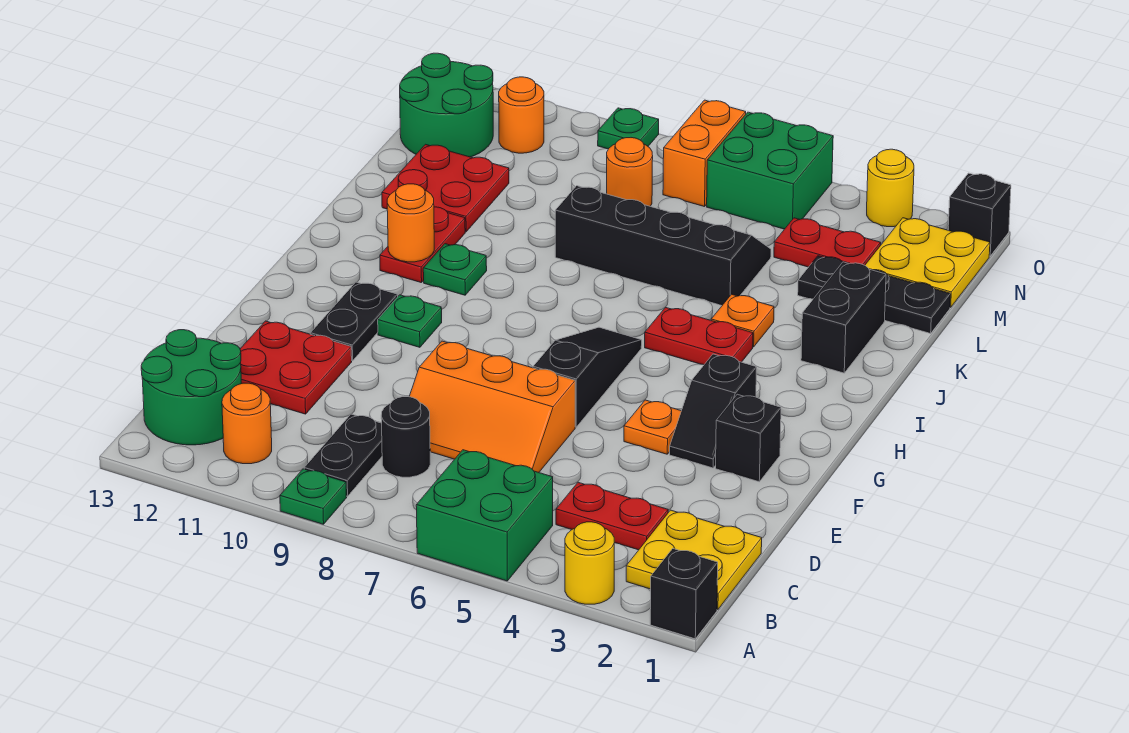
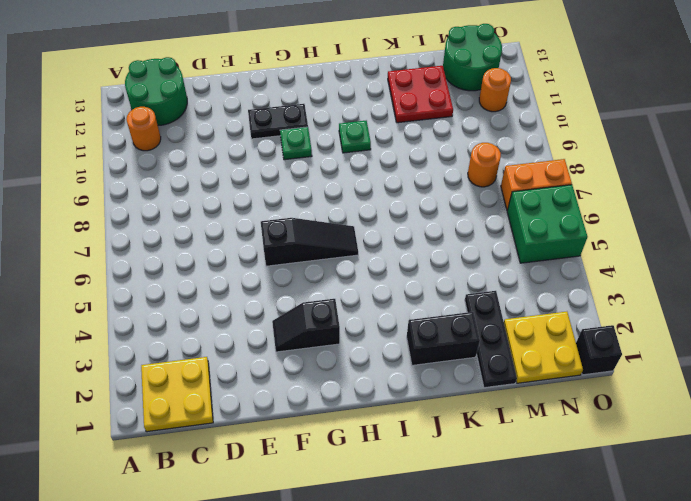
none -> black 1x1 brick [650,549,718,639]
none -> yellow 1x1 round brick [565,522,614,604]
none -> green 2x2 brick [416,450,553,581]
none -> green 1x1 plate [280,469,347,524]

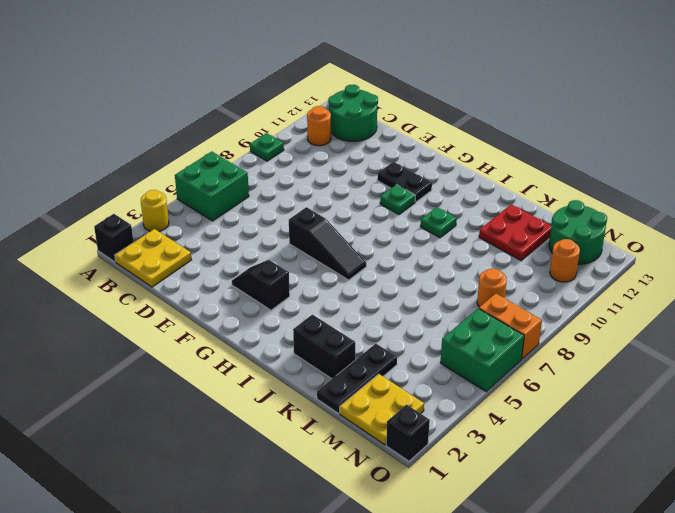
none -> black 1x2 plate [304,414,382,496]
none -> red 1x2 plate [556,482,668,550]
none -> black 1x1 round brick [381,397,430,477]
none -> orange 2x3 slope [409,341,575,472]

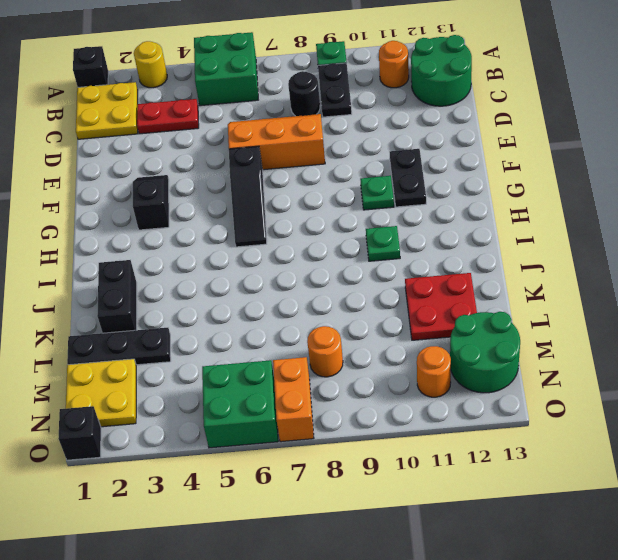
none -> red 2x2 plate [240,321,352,414]
none -> black 1x1 brick [716,394,781,482]
none -> orange 1x1 plate [624,400,681,454]
none -> red 1x2 plate [645,307,753,365]

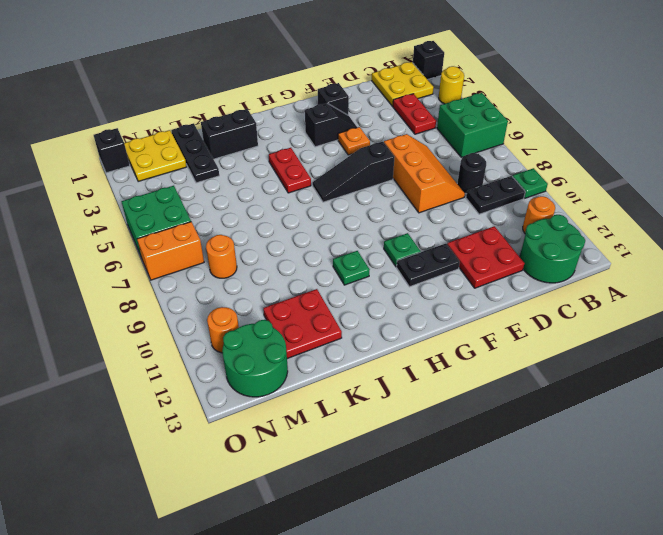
none -> red 1x2 plate [380,207,465,283]
none -> orange 1x1 plate [711,294,774,347]
none -> black 2x4 slope [555,186,771,306]
none -> red 1x2 plate [774,218,881,267]

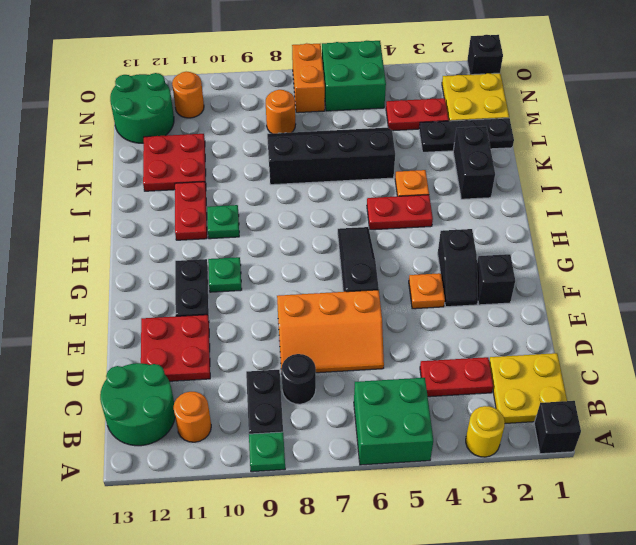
none -> yellow 1x1 round brick [867,149,914,227]
none -> green 1x1 plate [598,108,659,149]
none -> orange 1x1 round brick [387,184,434,262]

